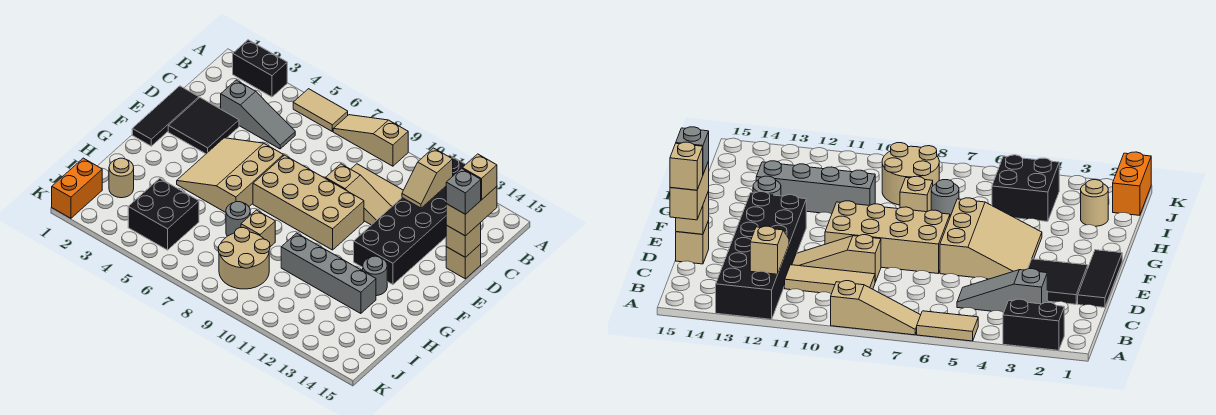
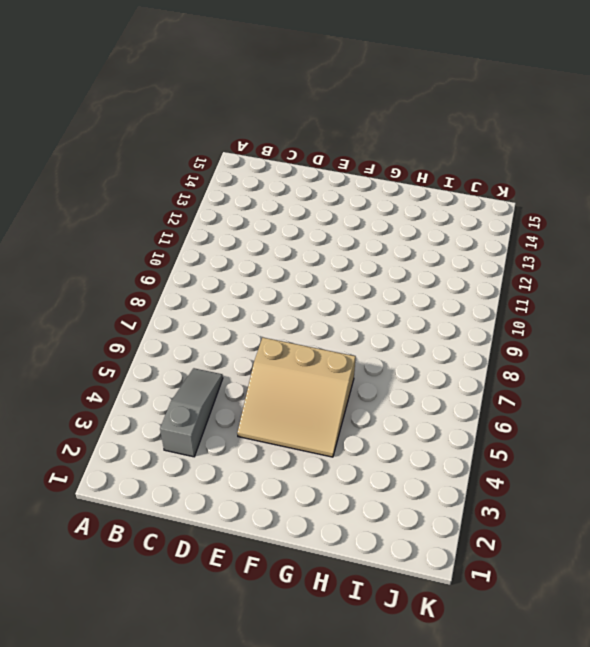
none -> black 1x2 brick [233,40,287,97]
none -> tan 1x2 tile [293,89,348,132]
none -> tan 1x3 slope [333,115,408,166]

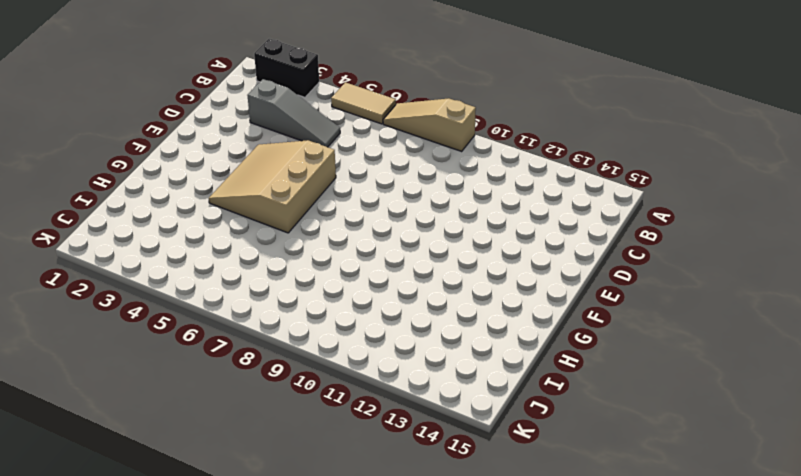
none -> black 2x6 brick [354,155,466,285]
none -> tan 1x3 tile [351,164,403,206]
none -> black 1x3 tile [132,86,199,146]

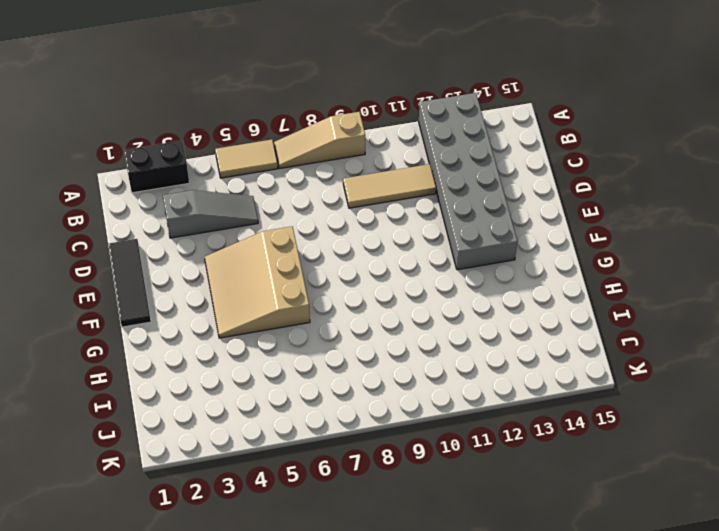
grey 2x6 brick [419,93,517,270] -> black 2x6 brick [354,155,466,285]
none -> black 2x2 tile [168,98,239,154]
none -> tan 1x3 slope [325,164,392,225]
none -> tan 1x1 brick [446,244,481,279]

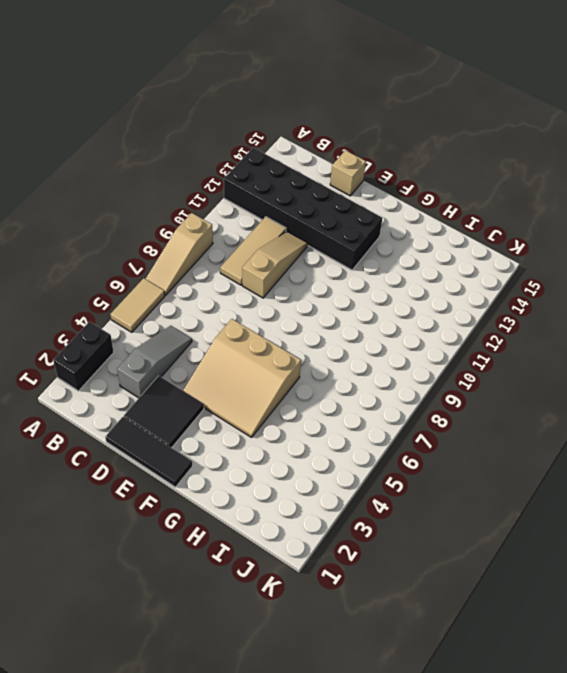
none -> tan 2x4 brick [253,155,364,250]
none -> grey 1x1 round brick [363,256,387,296]
none -> grey 1x1 round brick [226,202,250,236]

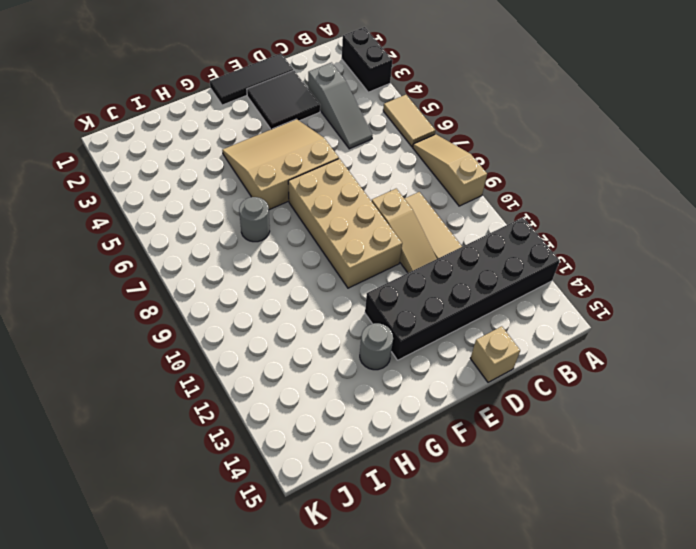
none -> tan 1x1 brick [241,210,275,247]
none -> grey 1x4 brick [281,233,376,314]
none -> tan 1x1 round brick [109,158,134,198]

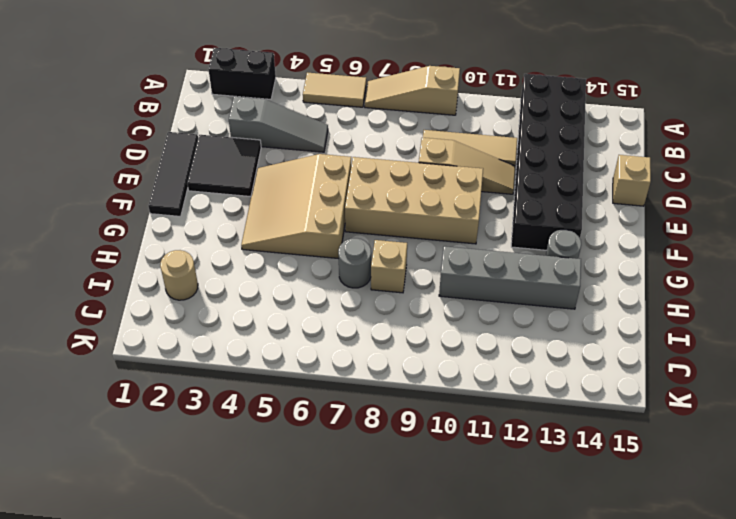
none -> black 2x2 brick [128,178,199,250]
none -> tan 2x2 round brick [218,228,270,289]
none -> orange 1x2 brick [52,158,102,218]

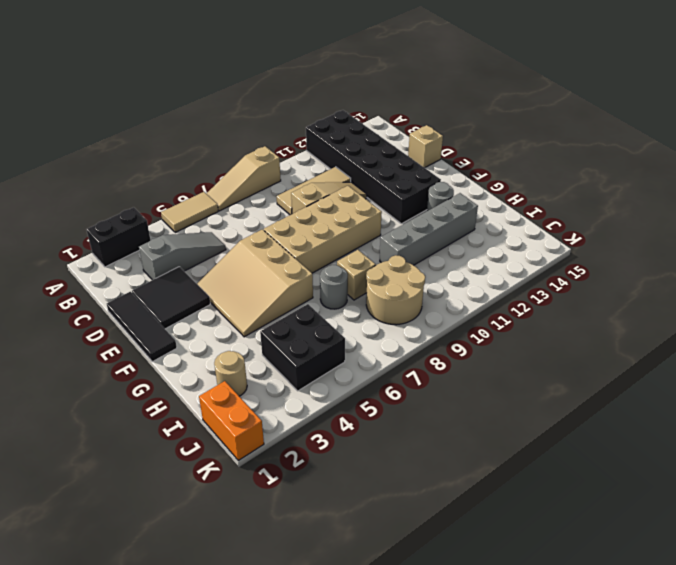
none -> tan 1x2 slope [402,148,453,208]
none -> tan 1x1 brick [446,223,481,257]
none -> tan 1x2 brick [446,187,497,236]

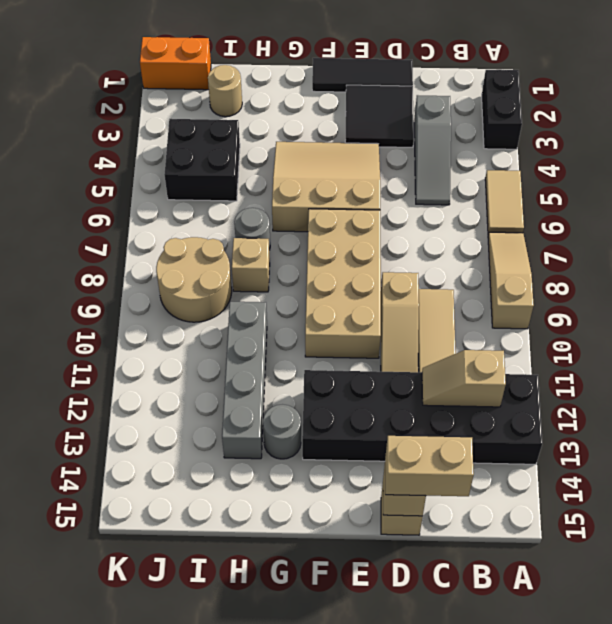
none -> tan 1x1 brick [462,154,497,200]
none -> grey 1x1 brick [446,168,481,214]

